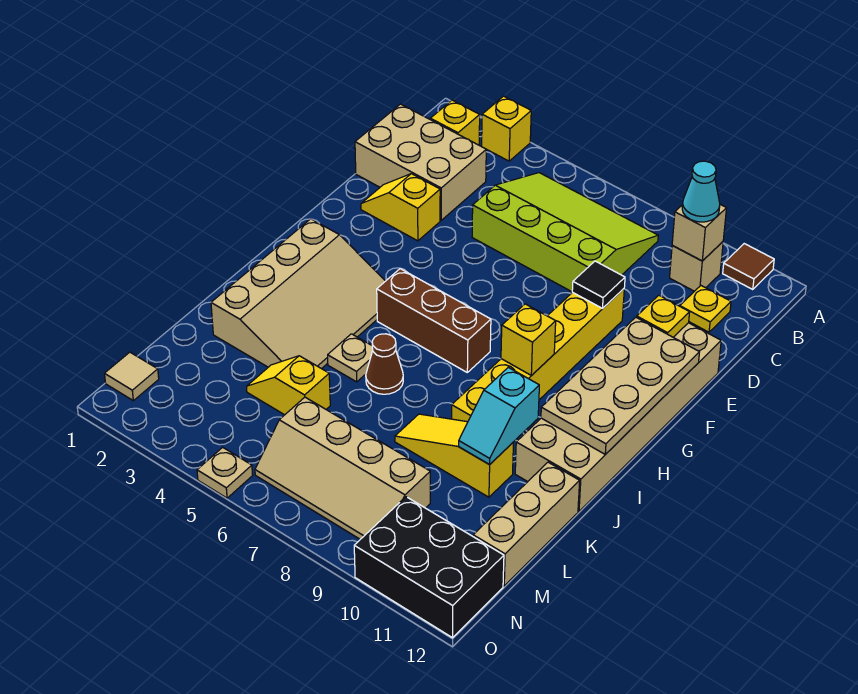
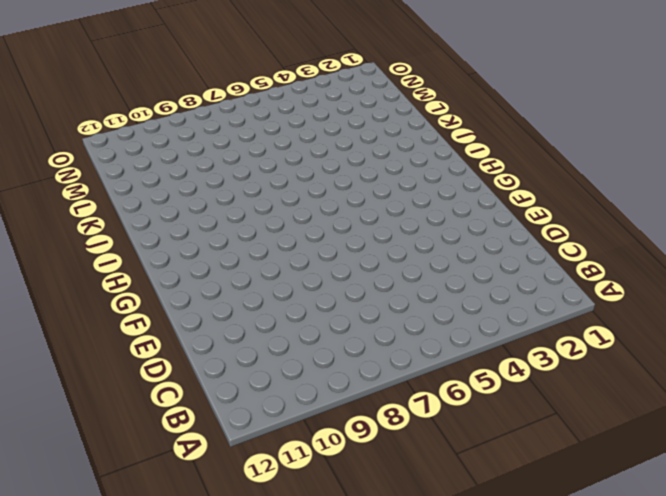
none -> yellow 1x1 brick [482,96,531,161]
none -> brown 1x1 tile [723,244,774,289]
none -> yellow 1x1 brick [430,100,480,145]

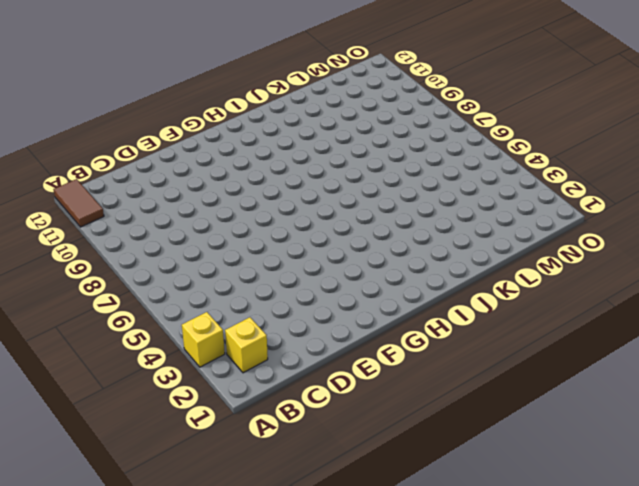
brown 1x2 tile [53,179,104,227] -> brown 1x1 tile [723,244,774,289]
none -> lime 3x4 slope [472,173,658,292]
none -> tan 1x1 brick [670,242,723,291]
none -> tan 2x3 brick [355,104,486,220]

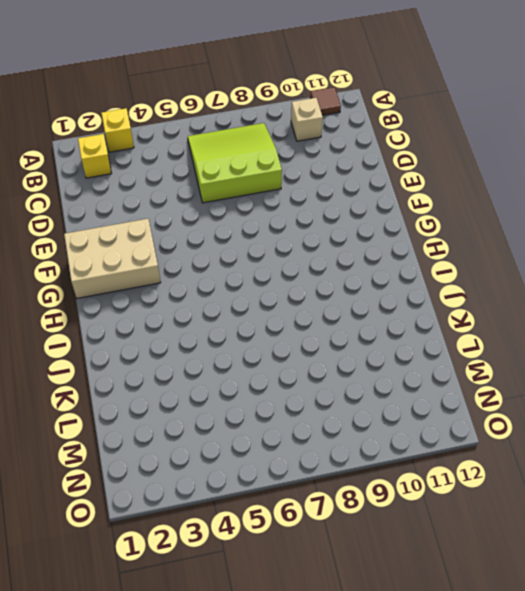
lime 3x3 slope [188,123,282,203] -> lime 3x4 slope [472,173,658,292]
tan 2x3 brick [64,219,161,298] -> tan 2x3 brick moved to [355,104,486,220]
none -> yellow 1x1 plate [680,286,731,332]
none -> yellow 1x2 slope [361,174,440,241]
none -> yellow 1x6 brick [452,289,624,422]

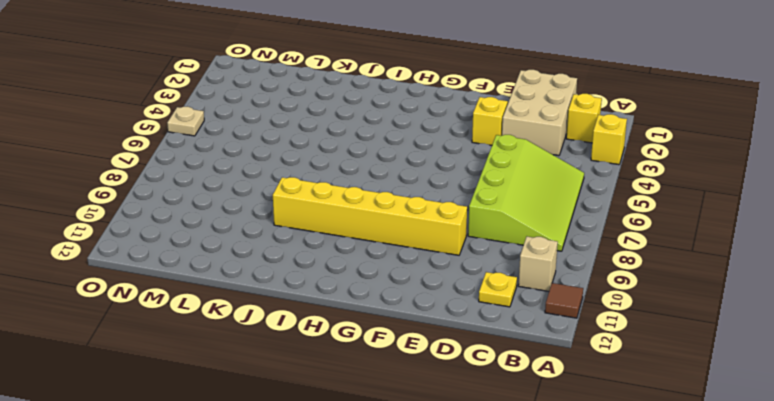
none -> tan 2x6 brick [515,323,721,511]
none -> tan 3x4 slope [211,219,385,369]
none -> brown 1x3 brick [377,269,491,372]

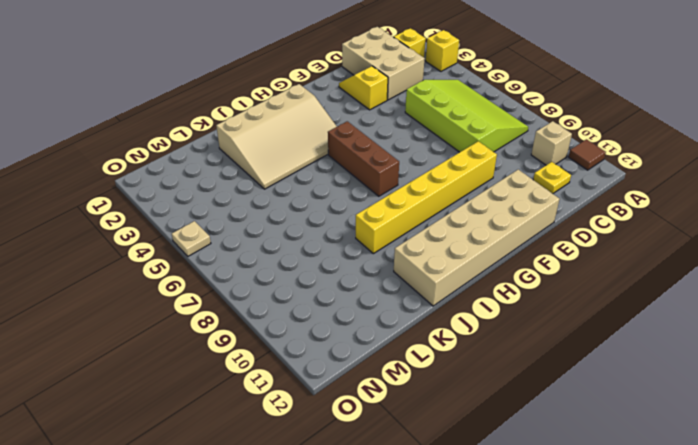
none -> tan 1x1 plate [328,334,373,382]
none -> brown 1x1 cone [366,334,403,394]
none -> yellow 1x3 slope [395,414,513,497]

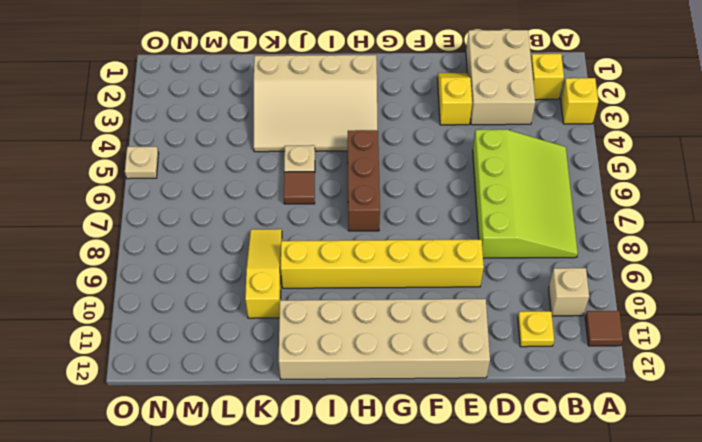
brown 1x1 tile [284,172,315,204] -> brown 1x1 cone [366,334,403,394]
none -> tan 1x3 brick [473,462,580,586]
none -> yellow 1x2 slope [247,356,330,415]
none -> tan 2x4 slope [255,397,430,539]

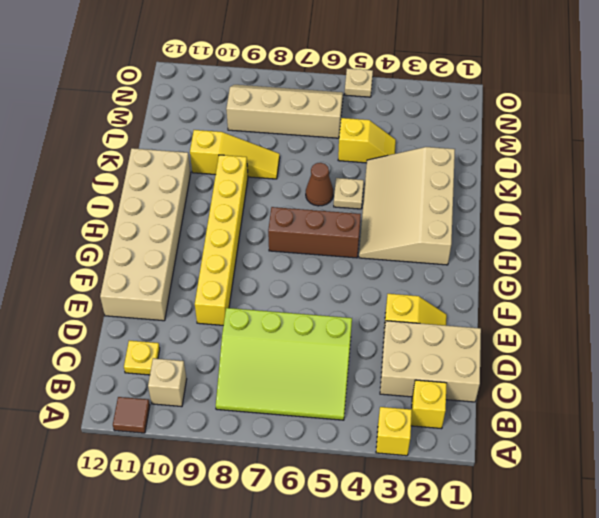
none -> tan 1x3 brick [473,462,580,586]
none -> tan 1x1 tile [105,352,159,401]
none -> black 2x3 brick [354,497,504,638]

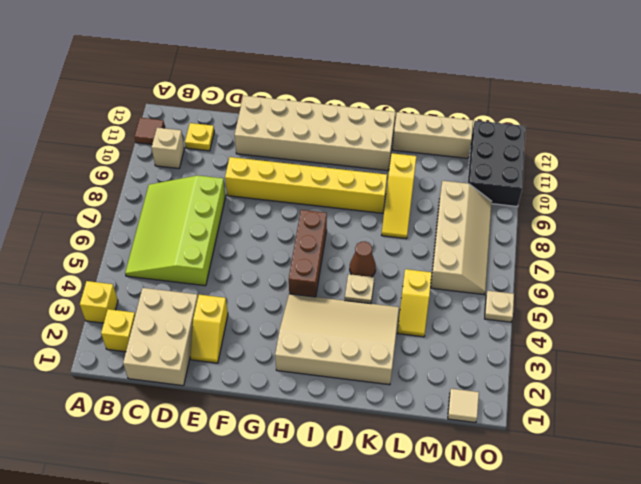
none -> tan 1x1 brick [672,205,726,261]
none -> black 1x1 tile [572,261,625,308]
none -> yellow 1x1 plate [637,295,690,337]

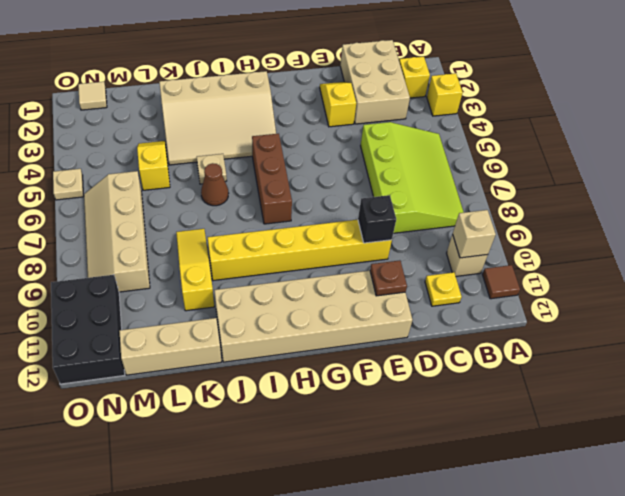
black 1x1 brick [358,195,396,243] -> black 1x1 tile [572,261,625,308]
brown 1x1 plate [370,260,407,296] -> yellow 1x1 plate [637,295,690,337]
none -> tan 2x4 plate [541,317,699,454]
none -> yellow 1x1 brick [501,304,556,376]
none -> cyan 1x2 slope [459,367,539,465]

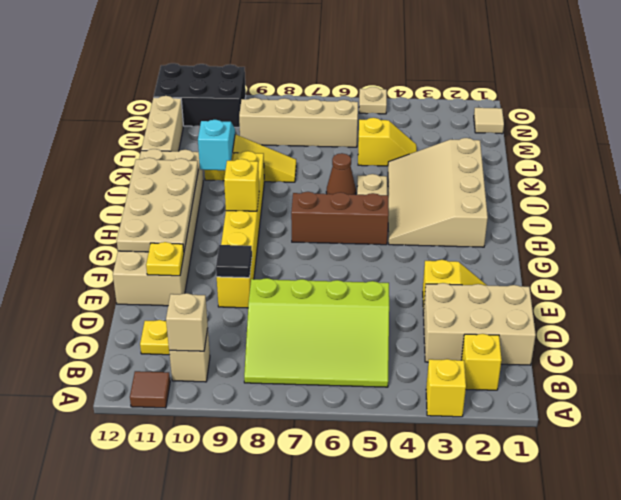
none -> cyan 1x1 cone [682,161,720,222]

